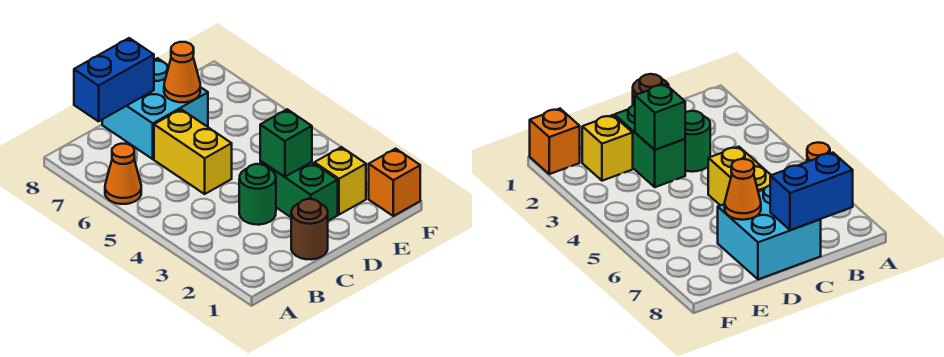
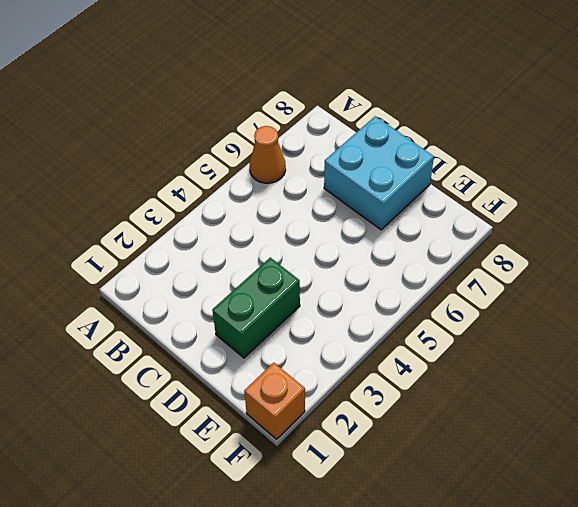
none -> brown 1x1 round brick [291,199,328,260]
none -> green 1x1 round brick [239,164,276,225]

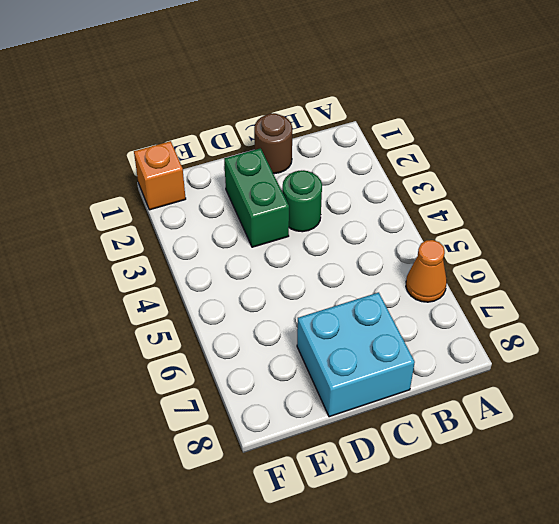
none -> yellow 1x2 brick [154,109,232,194]
none -> yellow 1x1 brick [314,147,366,215]

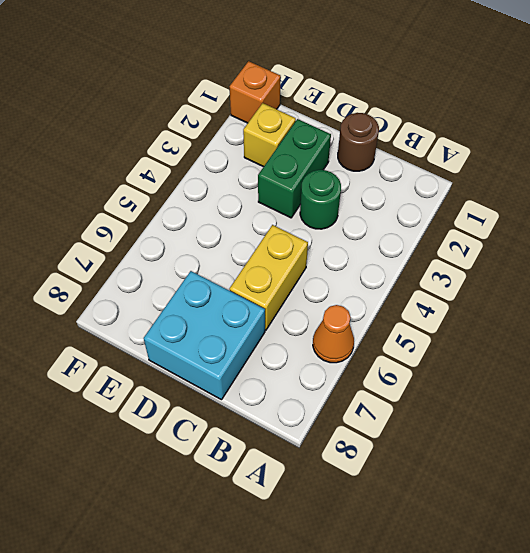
none -> blue 1x2 brick [74,38,154,121]
none -> green 1x1 brick [260,109,312,177]

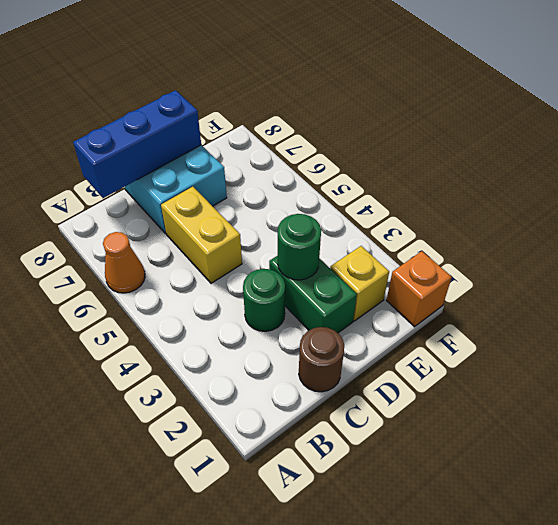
blue 1x3 brick [73,90,201,198] -> blue 1x2 brick [74,38,154,121]
green 1x1 round brick [278,214,321,280] -> green 1x1 brick [260,109,312,177]
none -> orange 1x1 cone [164,42,200,102]

